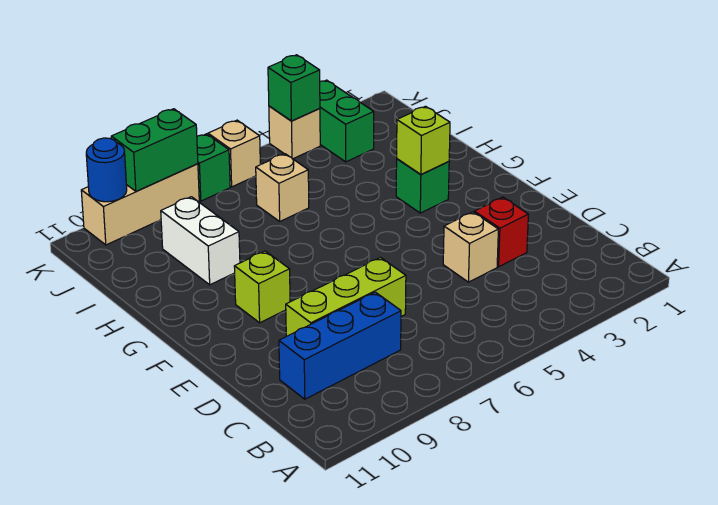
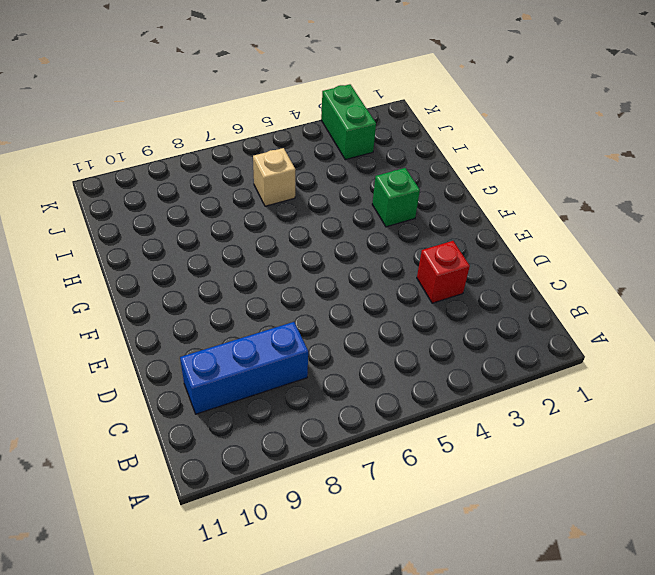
none -> tan 1x1 brick [443,212,498,282]
none -> lime 1x3 brick [286,258,406,336]
none -> lime 1x1 brick [234,251,290,323]

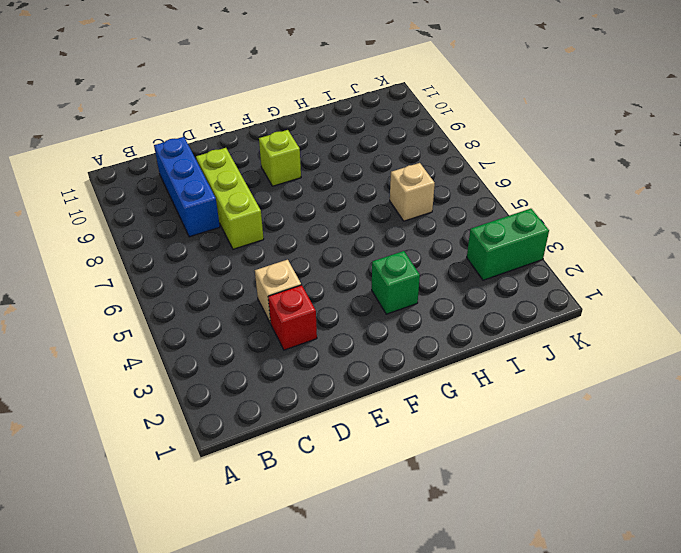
none -> white 1x2 brick [161,197,240,285]
none -> tan 1x1 brick [269,106,320,159]
none -> tan 1x1 brick [208,120,260,187]

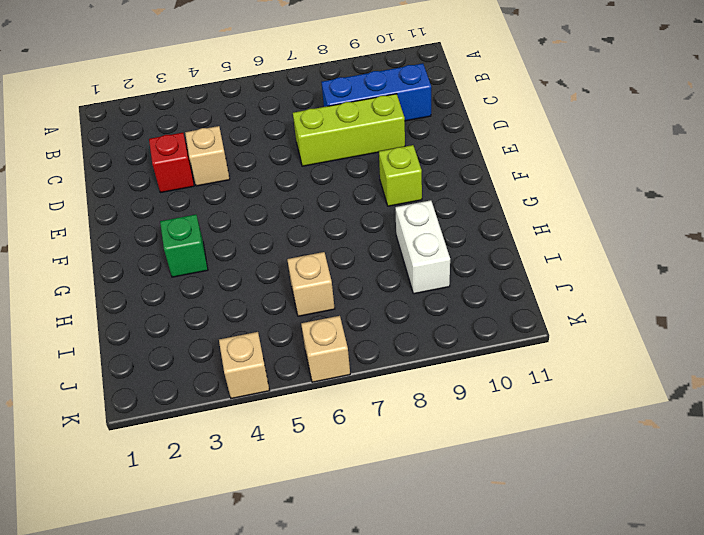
none -> green 1x2 brick [320,80,374,162]
none -> green 1x1 brick [197,134,230,201]
none -> tan 1x3 brick [81,164,199,245]

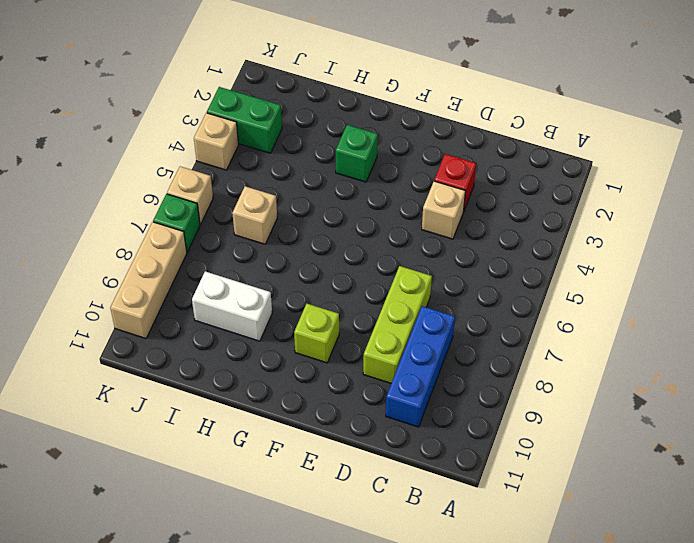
none -> lime 1x1 brick [397,106,450,175]
none -> green 1x1 brick [268,55,320,121]
none -> green 1x2 brick [111,109,198,191]

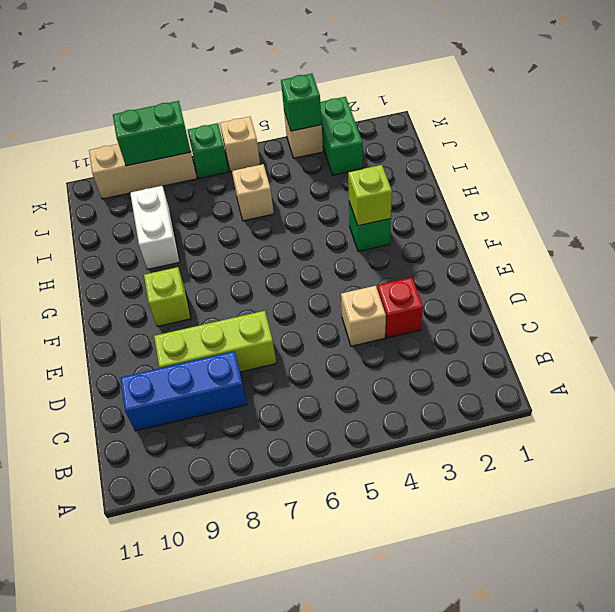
none -> blue 1x1 round brick [86,138,127,202]

